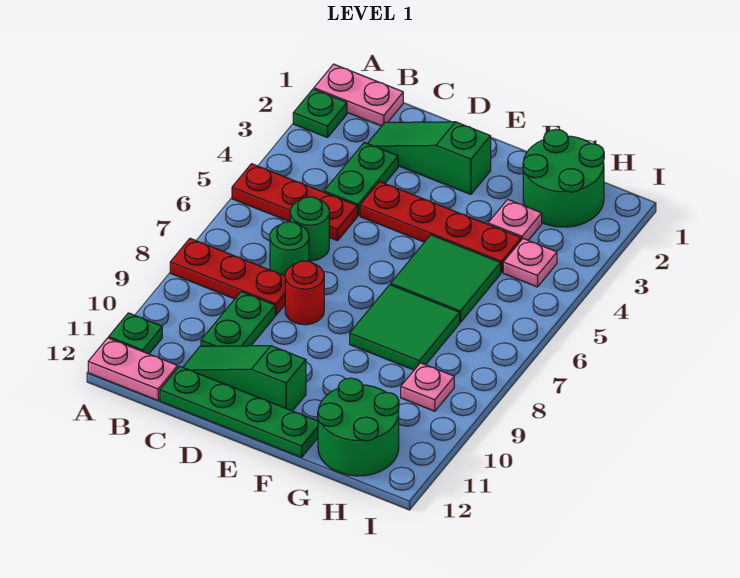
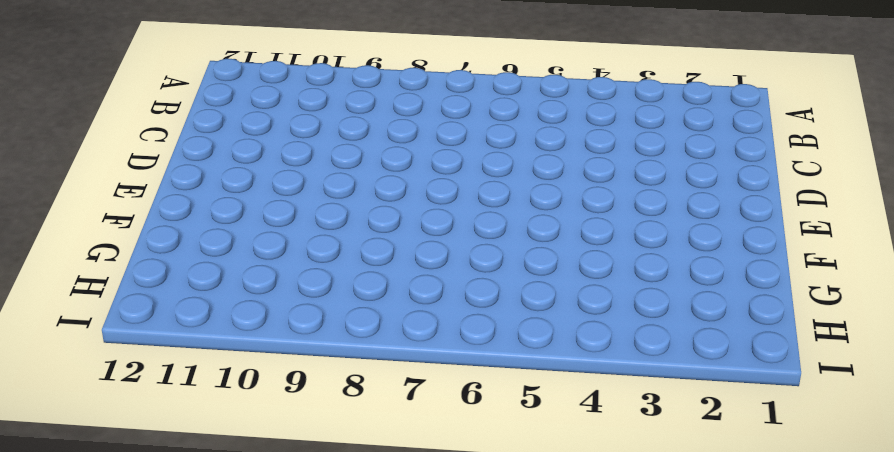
none -> pink 1x2 plate [314,64,403,126]
none -> green 1x1 plate [293,89,347,138]
none -> red 1x3 plate [232,164,357,241]

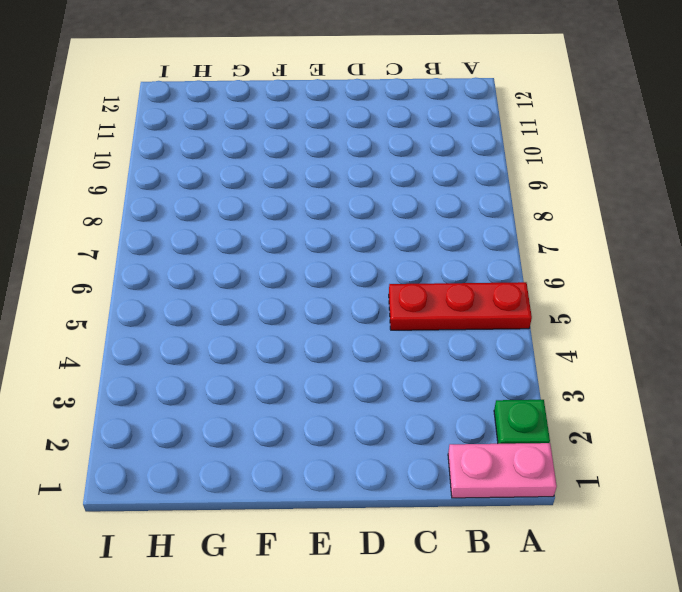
none -> red 1x3 plate [170,238,285,315]
none -> green 1x1 plate [109,313,162,354]
none -> pink 1x2 plate [88,338,178,400]

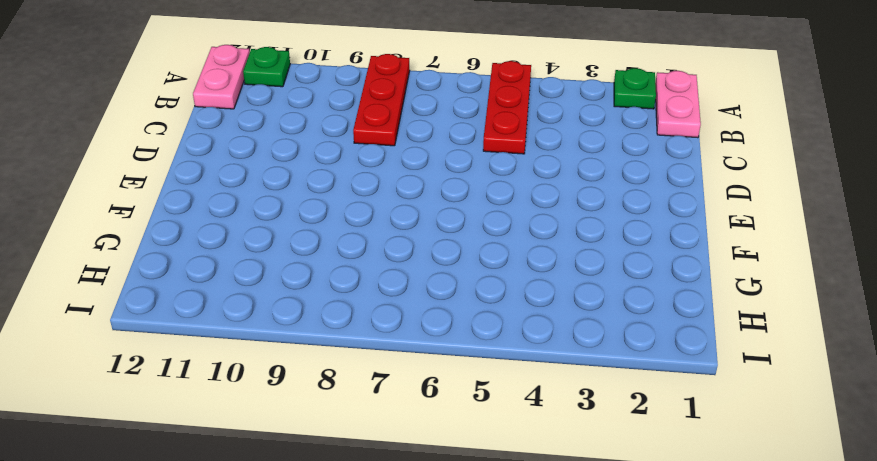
none -> green 1x3 slope [367,122,491,194]
none -> green 1x2 plate [324,142,398,216]
none -> green 1x1 round brick [290,197,329,261]

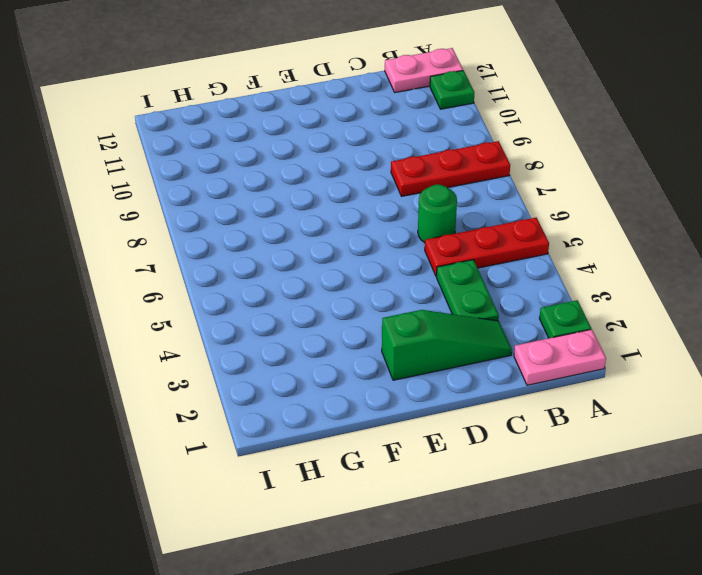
none -> green 1x1 round brick [270,222,309,276]
none -> green 1x2 plate [201,292,275,346]
none -> green 1x3 slope [183,346,306,411]

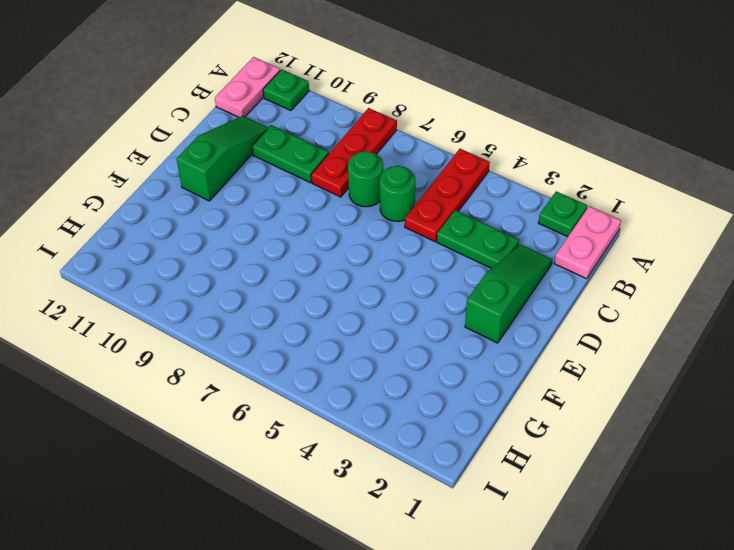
none -> green 1x4 plate [160,366,318,457]
none -> red 1x4 plate [360,182,521,273]
none -> red 1x1 round brick [285,261,324,325]

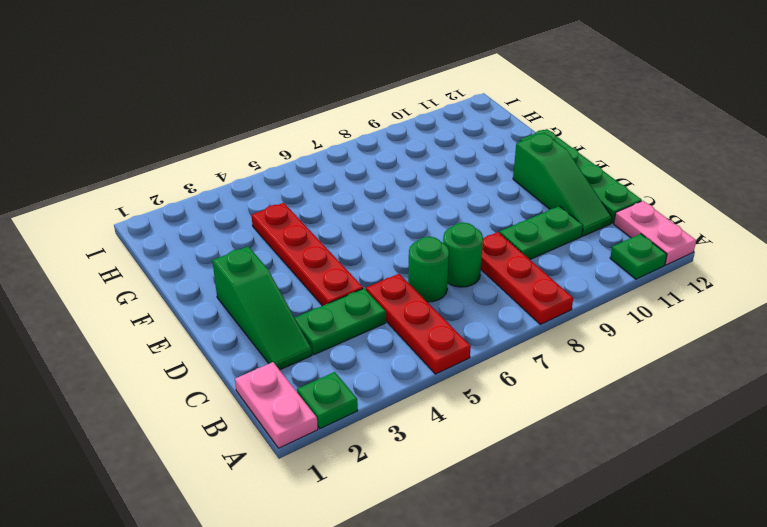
none -> red 1x1 round brick [285,261,324,325]
none -> green 2x2 tile [391,235,501,322]
none -> green 2x2 tile [350,285,460,370]

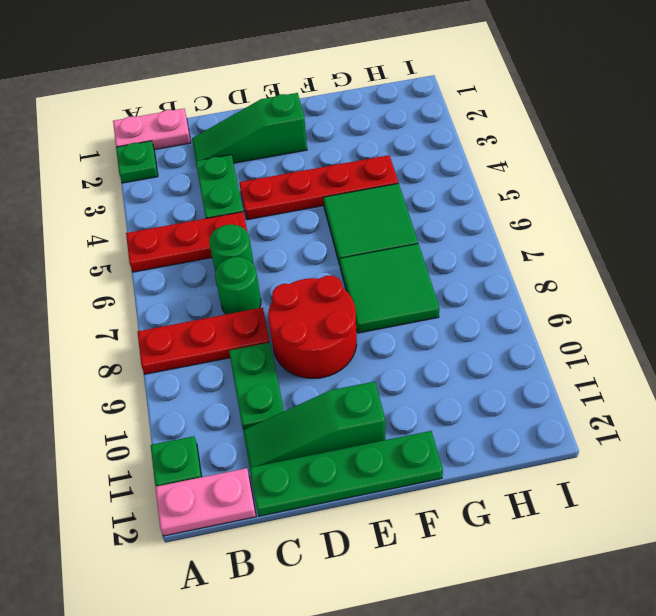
red 2x2 round brick [268,276,357,378] -> red 1x1 round brick [285,261,324,325]
none -> green 2x2 round brick [523,129,604,227]
none -> pink 1x1 plate [488,199,542,240]
none -> green 2x2 round brick [318,378,399,476]

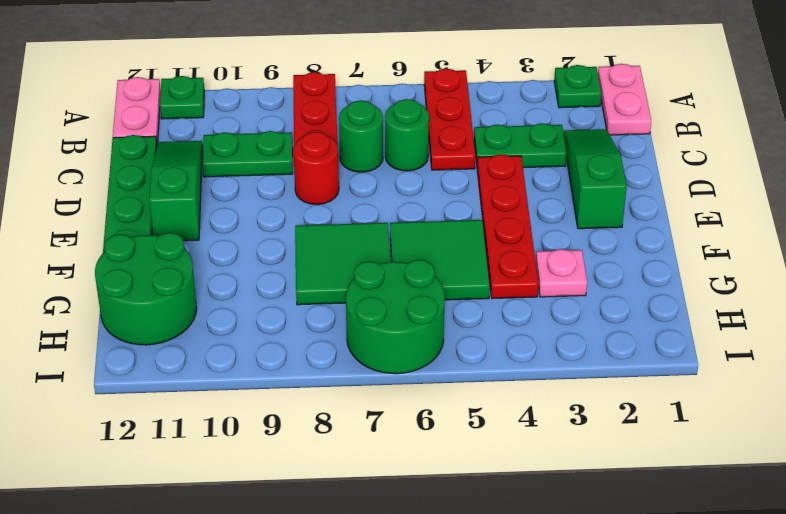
green 2x2 round brick [346,260,445,374] -> green 2x2 round brick moved to [523,129,604,227]
none -> pink 1x1 plate [503,239,557,287]
none -> pink 1x1 plate [401,363,454,411]

